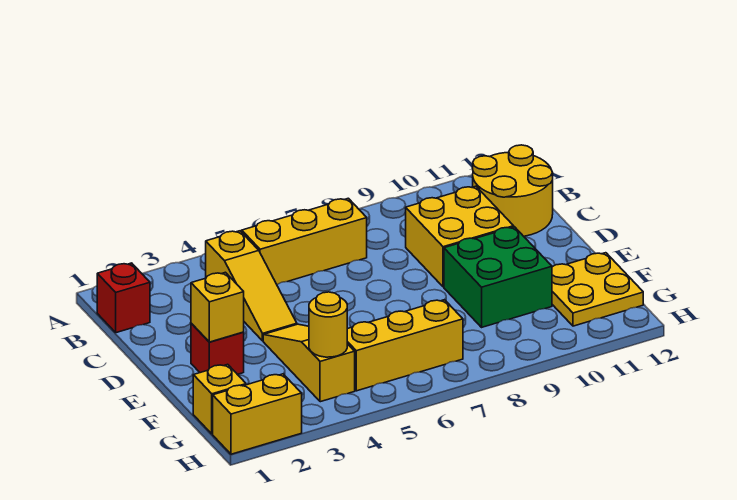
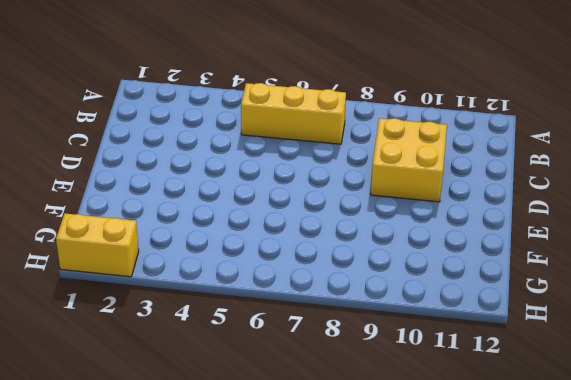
none -> red 1x1 brick [97,263,150,333]
none -> yellow 1x3 slope [206,231,297,341]
none -> yellow 2x2 round brick [473,145,553,236]

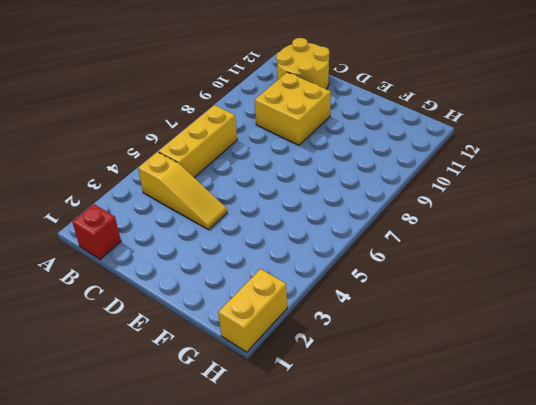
none -> red 1x1 brick [191,324,244,374]
none -> yellow 1x3 slope [263,324,355,402]
none -> green 2x2 brick [444,227,552,327]

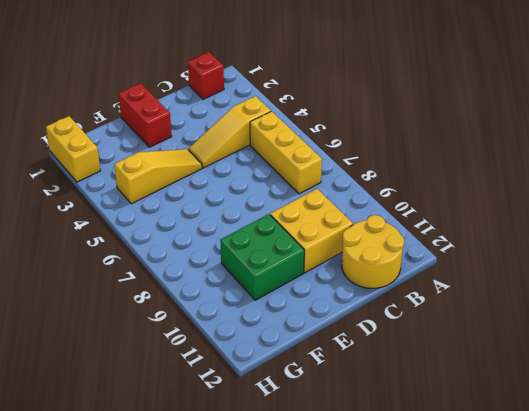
red 1x2 brick [119,83,172,147] -> red 1x1 brick [191,324,244,374]
none -> yellow 2x2 plate [552,253,643,326]
none -> yellow 1x1 brick [193,364,246,434]
none -> yellow 1x3 brick [347,300,463,391]

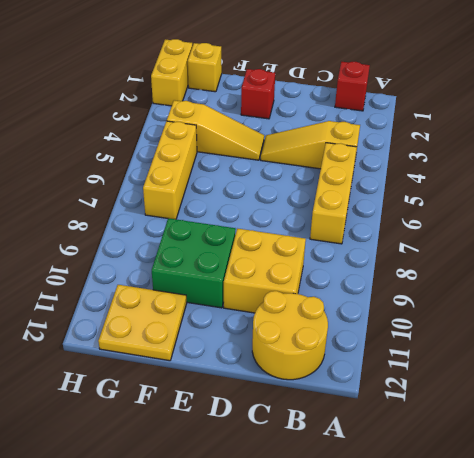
none -> yellow 1x1 brick [191,272,244,342]
none -> yellow 1x1 round brick [309,292,347,357]

